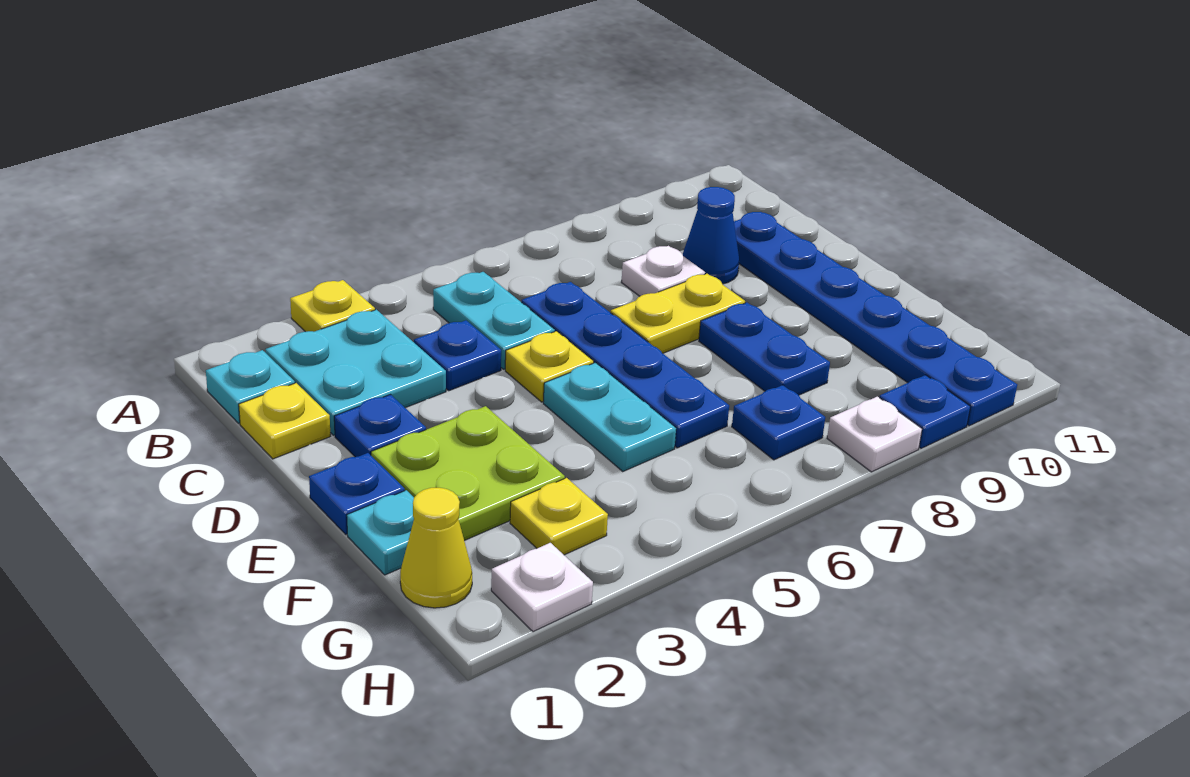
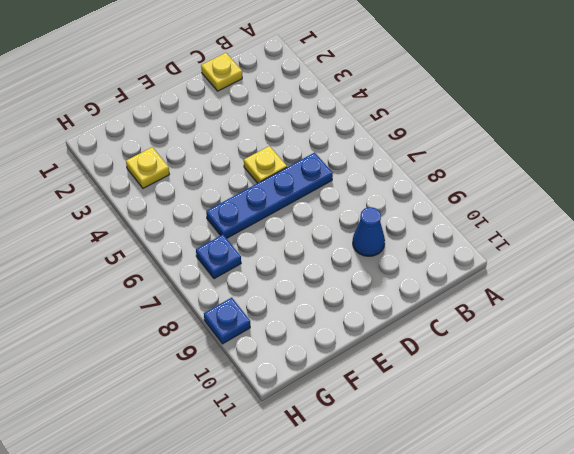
none -> yellow 1x1 plate [290,280,375,332]
none -> cyan 1x1 plate [206,350,295,423]
none -> cyan 2x2 plate [265,310,446,435]

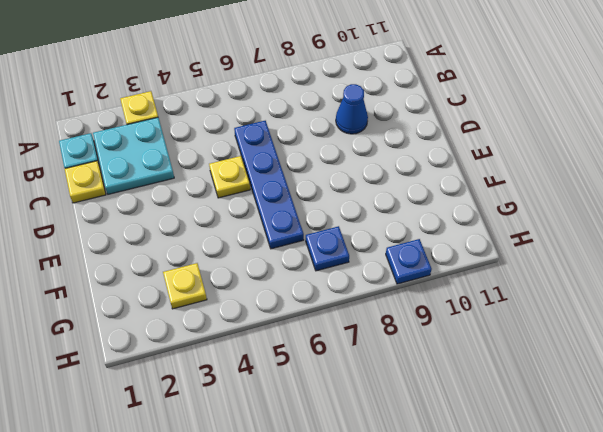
none -> cyan 1x2 plate [433,272,555,369]
none -> blue 1x1 plate [414,320,501,391]
none -> white 1x1 plate [621,246,705,296]

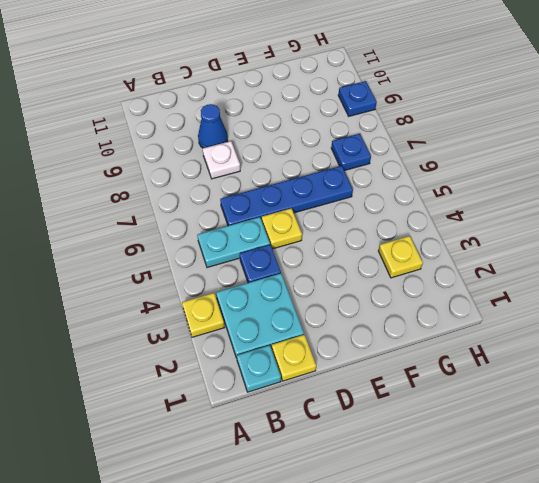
none -> blue 1x6 plate [734,212,1017,426]
none -> blue 1x1 plate [334,395,426,457]
none -> yellow 1x2 plate [611,274,745,353]

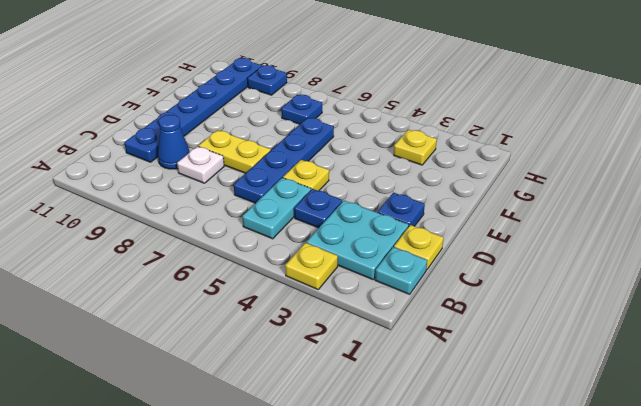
none -> blue 1x1 plate [309,453,405,534]
none -> lime 2x2 plate [371,406,565,541]
none -> cyan 1x2 plate [543,363,676,471]

